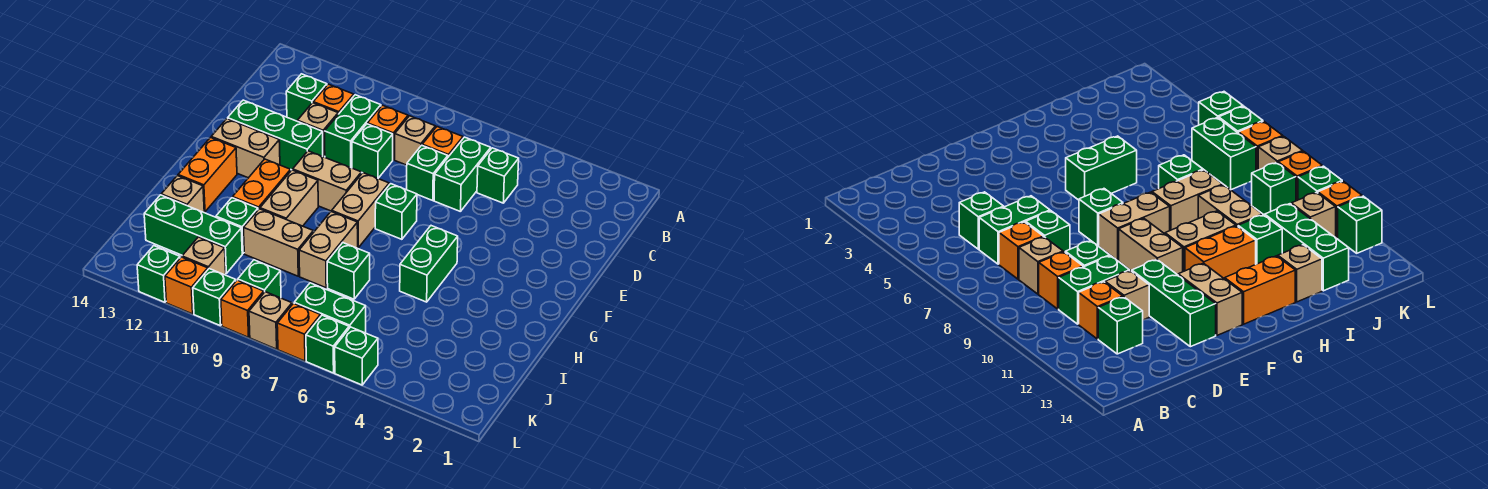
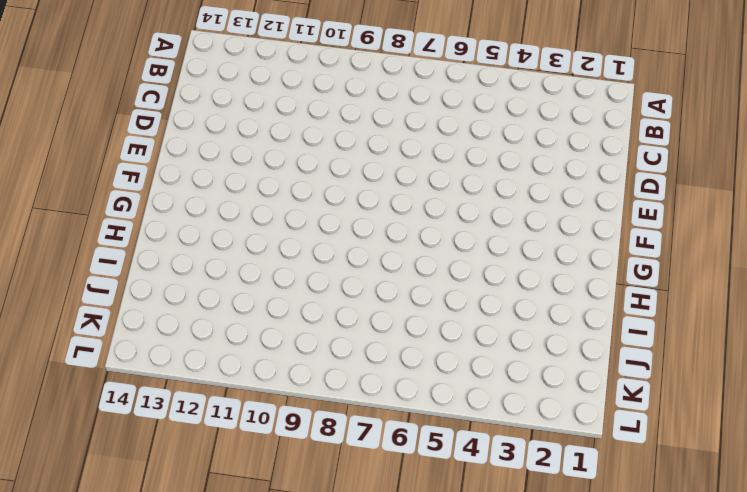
none -> green 1x1 brick [477,148,519,203]
none -> green 1x2 brick [434,137,491,212]
none -> orange 1x1 brick [422,127,463,157]
none -> tan 1x1 brick [395,116,435,165]

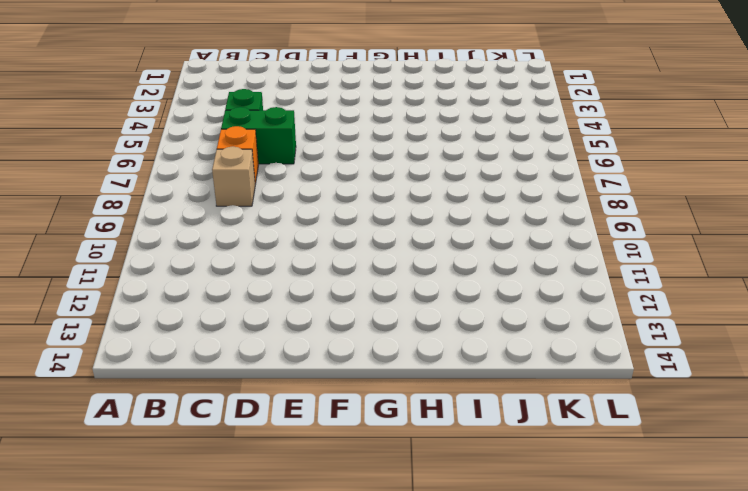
none -> orange 1x1 brick [367,105,408,160]
none -> green 1x2 brick [325,95,381,168]
none -> orange 1x1 brick [313,84,354,114]
none -> green 1x1 brick [286,74,327,121]

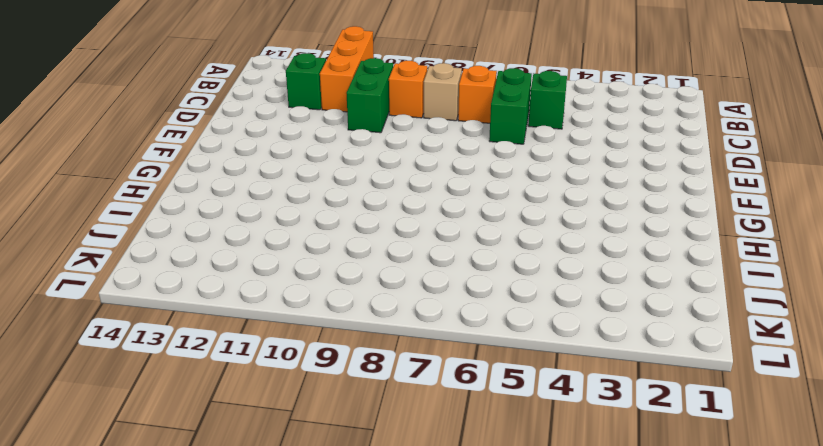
orange 1x3 brick [320,26,374,112] -> orange 1x1 brick [313,84,354,114]
none -> green 1x1 brick [407,145,448,201]
none -> green 1x1 brick [352,124,393,178]
none -> tan 1x1 brick [297,103,338,157]
none -> green 1x3 brick [228,100,323,170]

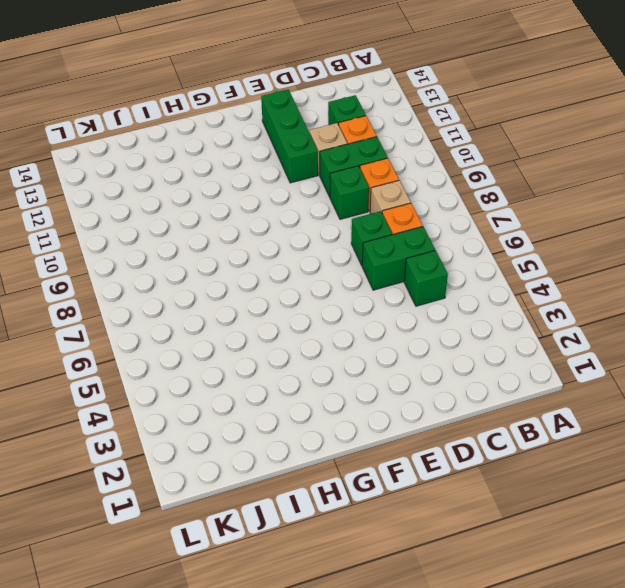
none -> green 1x1 brick [375,184,417,239]
none -> tan 1x2 brick [332,173,389,248]
none -> tan 1x2 brick [293,151,361,211]
none -> tan 1x2 brick [211,119,280,178]

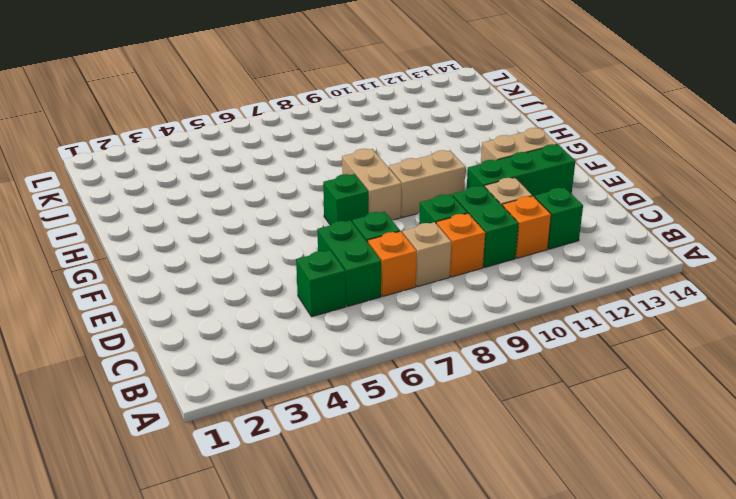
none -> green 1x2 brick [400,226,458,302]
none -> tan 1x2 brick [260,170,318,226]
none -> orange 1x2 brick [233,159,291,210]
none -> orange 1x2 brick [178,138,237,212]

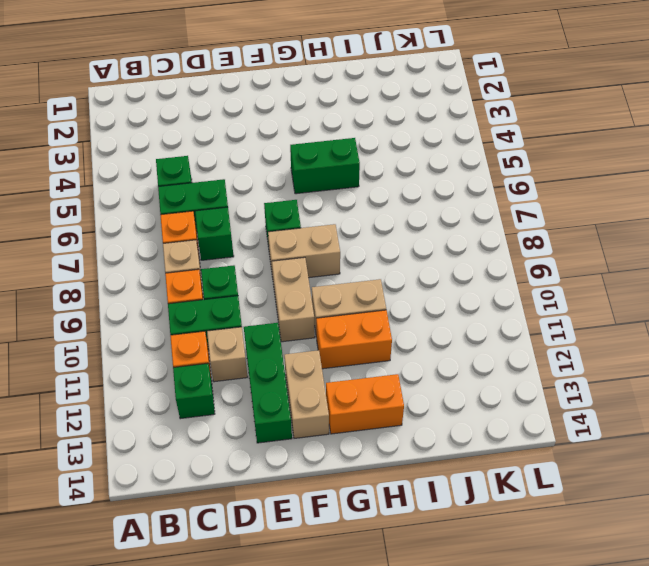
none -> tan 1x2 brick [299,211,358,288]
none -> green 1x1 brick [327,243,370,299]
none -> tan 1x2 brick [244,209,313,276]
none -> green 1x1 brick [216,198,258,254]

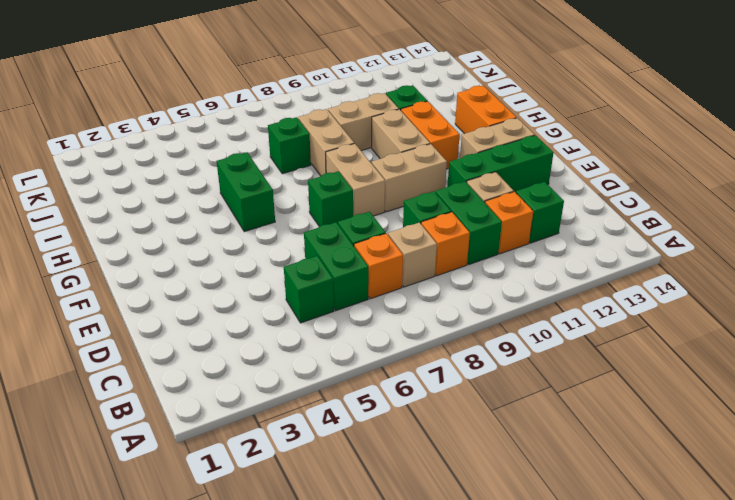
none -> tan 1x1 brick [161,176,204,212]
none -> green 1x3 brick [144,195,242,273]
none -> green 1x2 brick [294,283,366,333]
none -> green 1x1 brick [238,260,281,298]

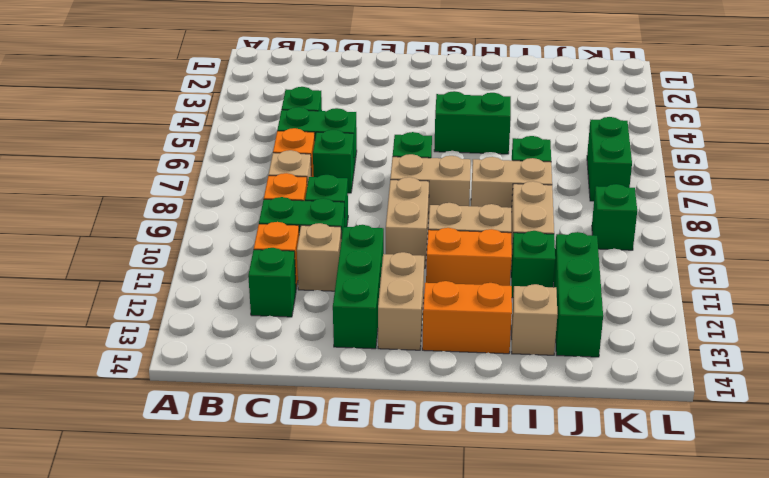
none -> tan 1x1 brick [182,237,226,275]
none -> green 1x1 brick [335,327,378,385]
none -> green 1x1 brick [306,315,349,373]
none -> orange 1x1 brick [277,303,320,361]

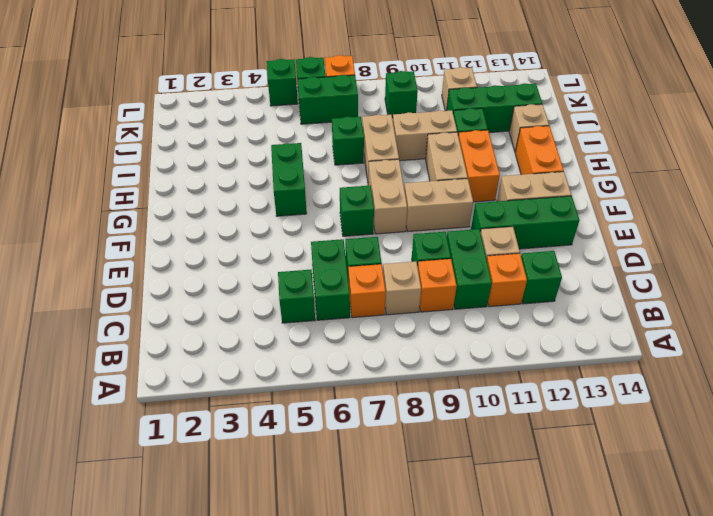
none -> tan 1x1 brick [249,292,292,349]
none -> orange 1x1 brick [221,280,264,337]
none -> green 1x1 brick [193,269,236,326]
none -> orange 1x1 brick [165,257,208,314]

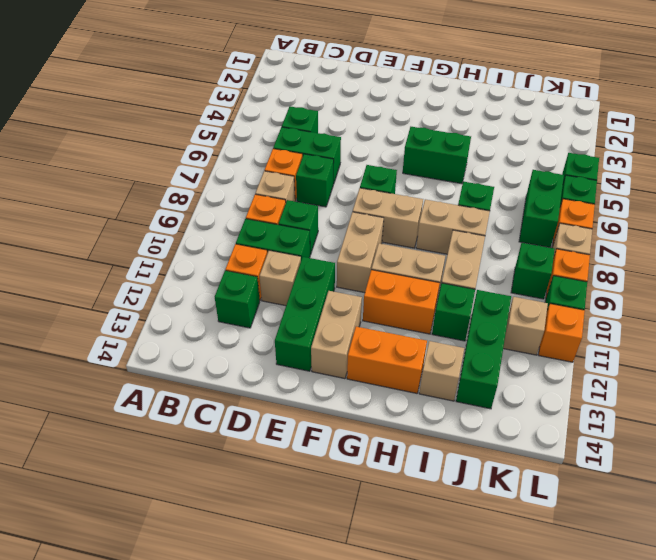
none -> green 1x1 brick [137,246,180,302]

